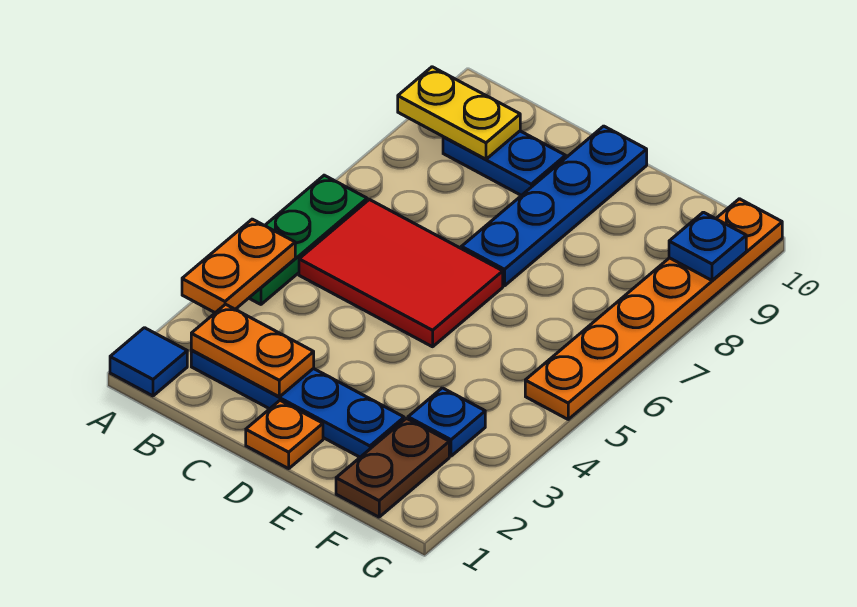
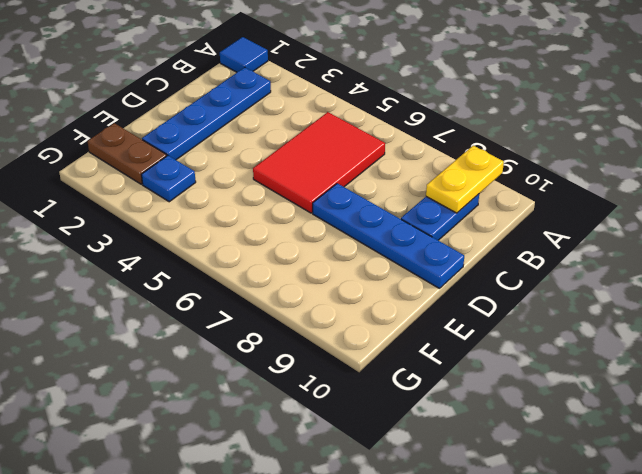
none -> green 1x3 plate [249,175,367,304]
none -> orange 1x1 plate [246,401,323,469]
none -> orange 1x6 plate [525,199,782,419]

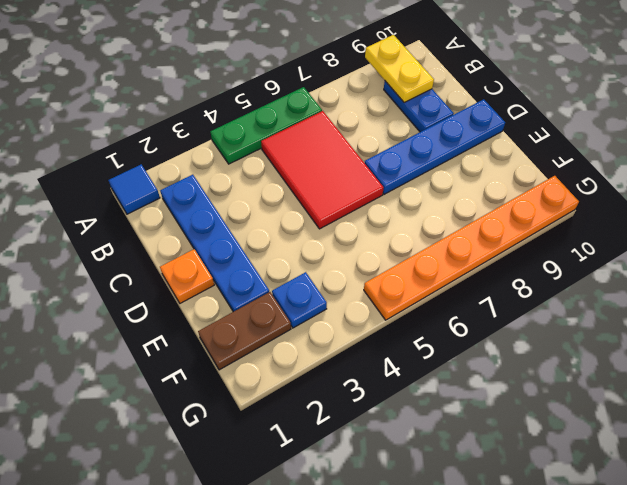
none -> orange 1x2 plate [182,219,295,313]
none -> orange 1x2 plate [191,304,314,397]
none -> blue 1x1 plate [669,212,746,280]

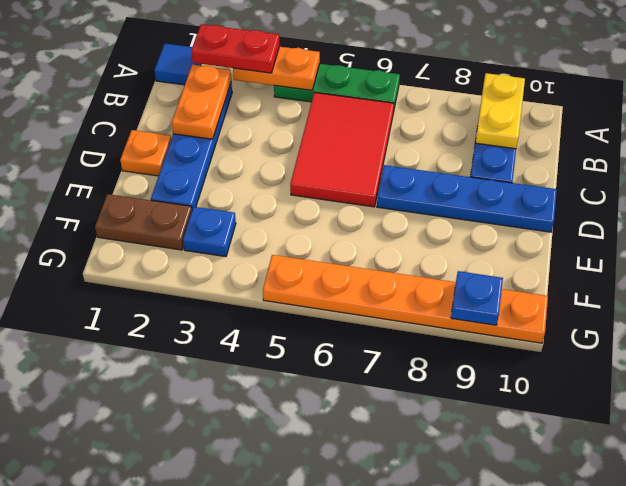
red 1x2 plate [191,24,279,73] -> none

